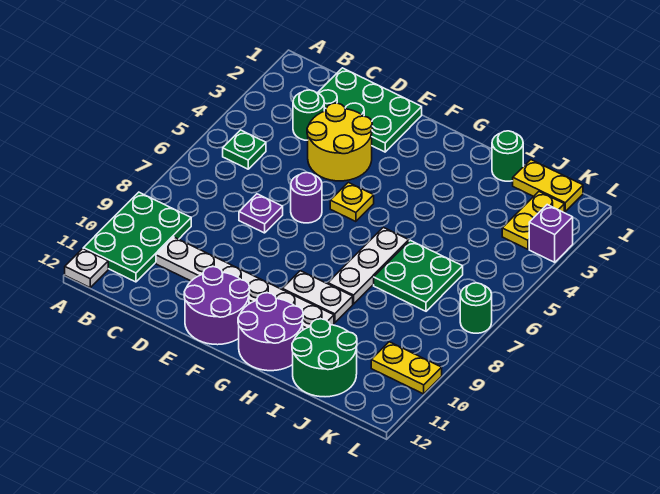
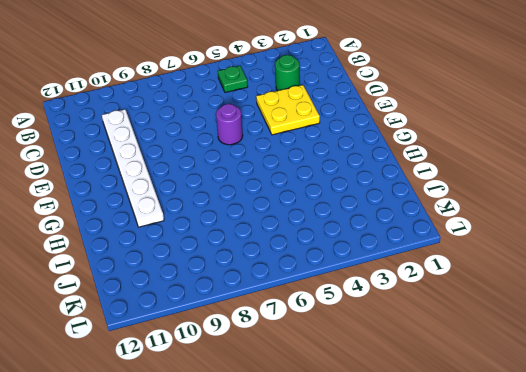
yellow 2x2 plate [256,85,320,135] -> yellow 2x2 round brick [307,103,372,181]
none -> green 2x3 plate [83,192,191,282]
none -> white 1x1 plate [65,249,108,287]
none -> green 2x3 plate [318,68,422,152]

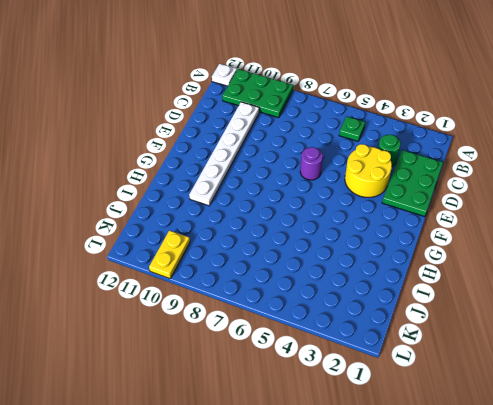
none -> purple 1x1 plate [239,194,283,233]
none -> purple 2x2 round brick [184,267,250,345]
none -> yellow 1x1 plate [330,182,374,222]

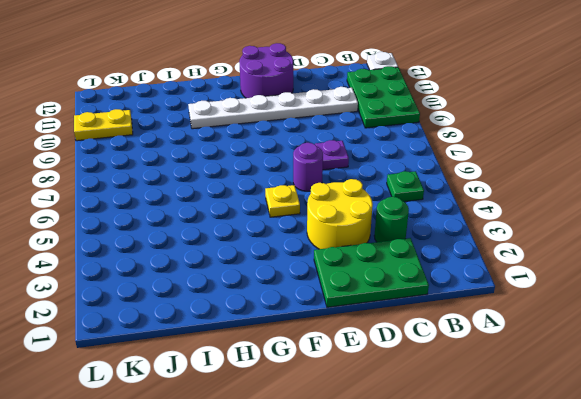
none -> white 1x2 plate [282,271,353,323]
none -> purple 2x2 round brick [238,293,303,371]
none -> white 1x3 plate [328,227,409,304]

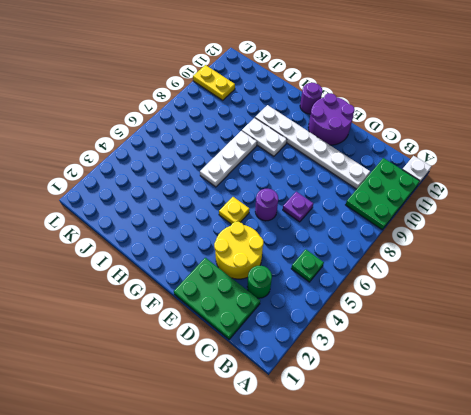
purple 1x1 round brick [300,83,322,114] -> purple 2x2 round brick [238,293,303,371]
none -> green 1x1 round brick [492,131,523,181]
none -> green 2x2 plate [374,240,463,311]
none -> green 2x2 round brick [292,319,357,397]

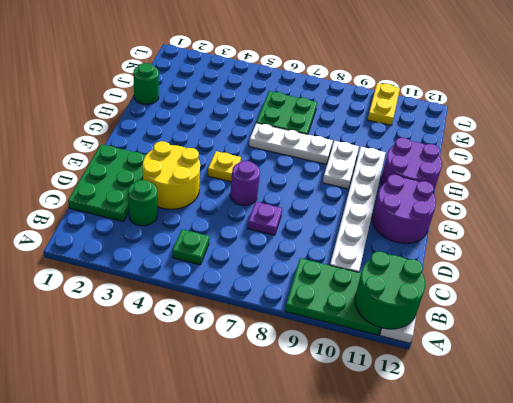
green 2x2 round brick [355,251,425,329] -> green 2x2 round brick moved to [292,319,357,397]
none -> yellow 1x2 plate [513,160,583,212]
none -> yellow 1x2 plate [502,192,564,249]
none -> purple 1x1 brick [529,205,573,262]

